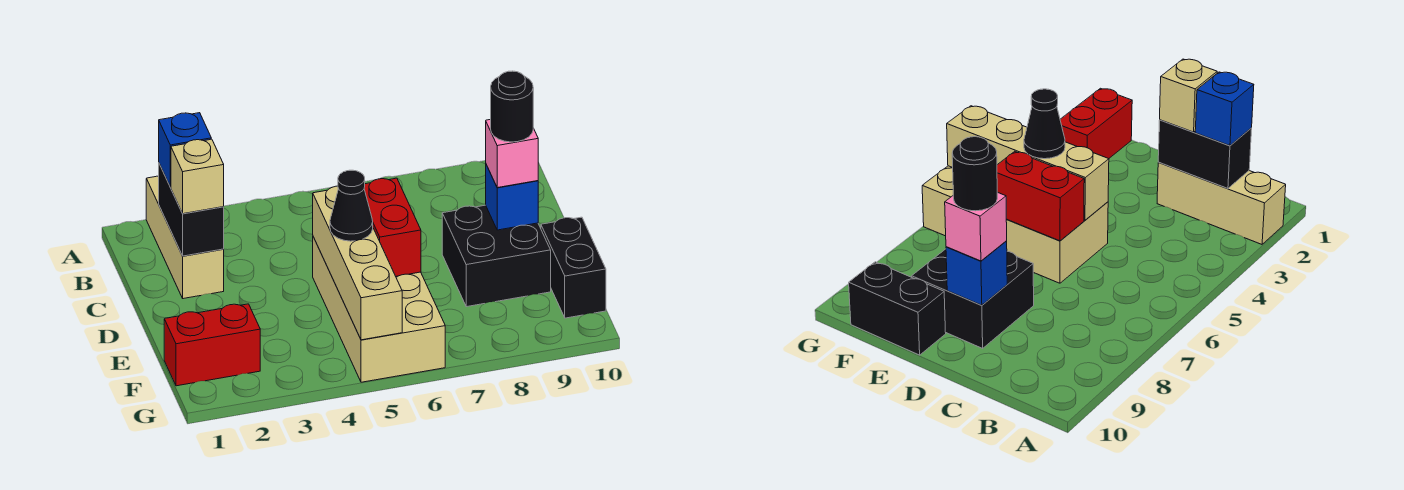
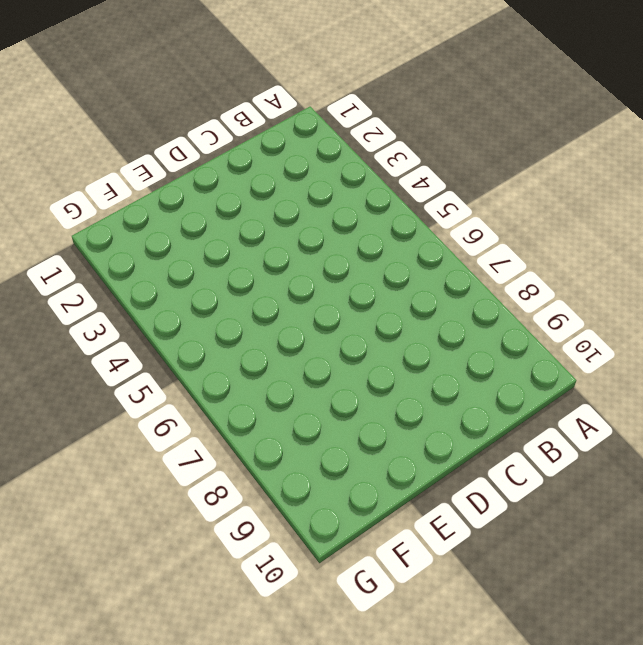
none -> tan 1x3 brick [146,176,224,299]
none -> tan 2x4 brick [313,237,445,382]
none -> black 2x2 brick [442,205,551,307]

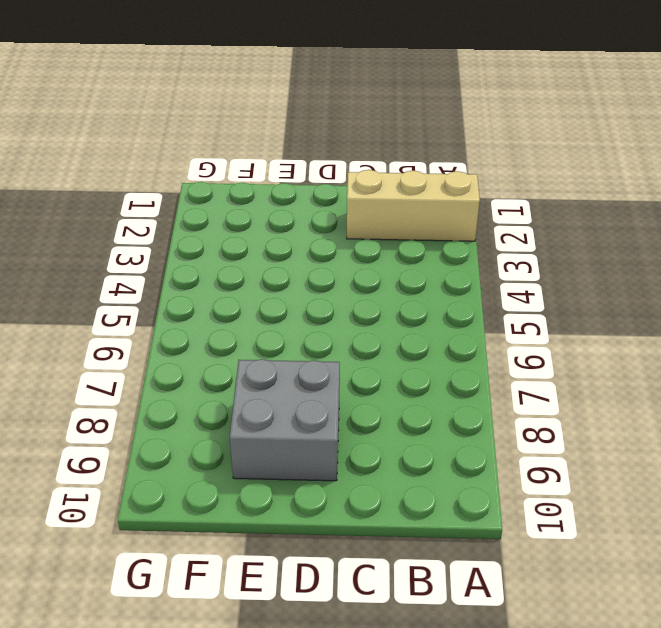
grey 2x2 brick [230,359,340,481] -> black 2x2 brick [442,205,551,307]
none -> tan 2x4 brick [313,237,445,382]
none -> black 1x2 brick [541,217,606,318]
none -> red 1x2 brick [164,304,260,386]

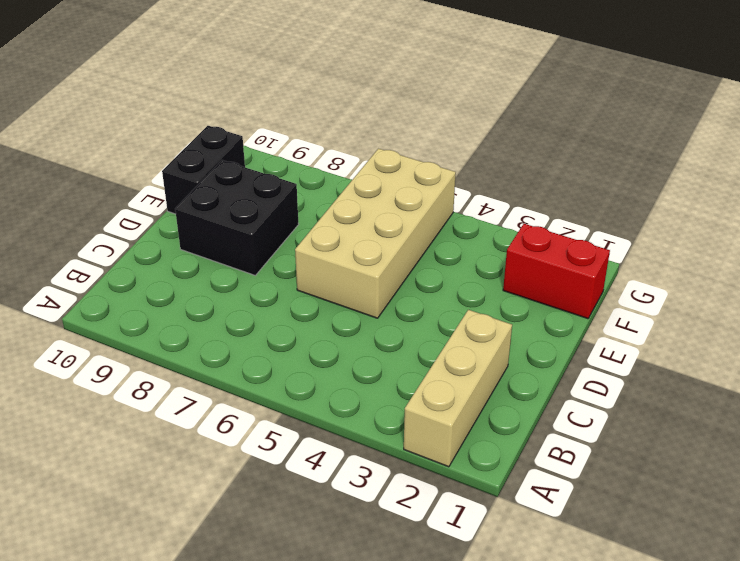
none -> black 1x2 brick [159,164,224,256]
none -> tan 1x4 brick [313,186,402,340]
none -> red 1x2 brick [364,178,421,276]

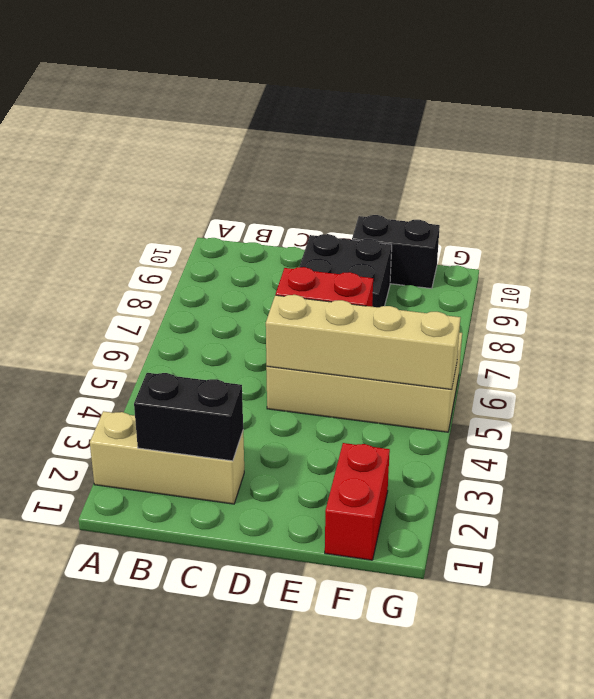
none -> blue 1x1 brick [486,165,538,230]
none -> blue 1x1 brick [159,113,211,187]
none -> tan 1x1 brick [171,139,224,214]

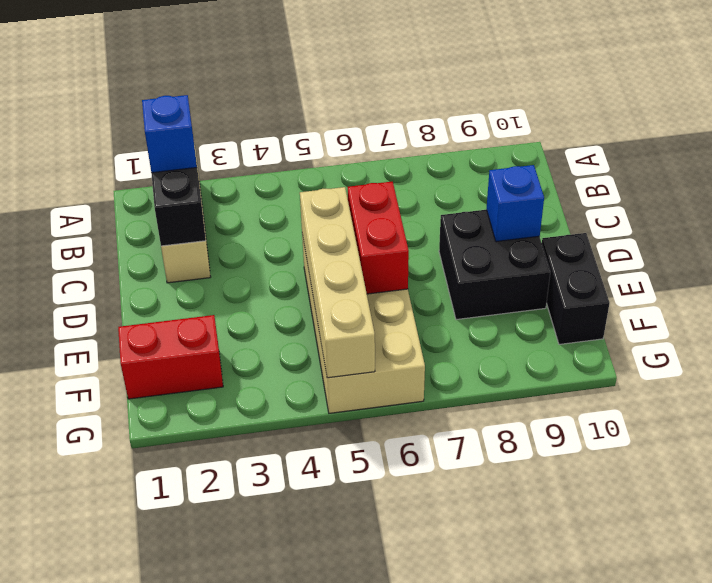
none -> tan 1x1 brick [171,139,224,214]
none -> pink 1x1 brick [486,119,538,188]
none -> black 1x1 cone [330,170,373,241]

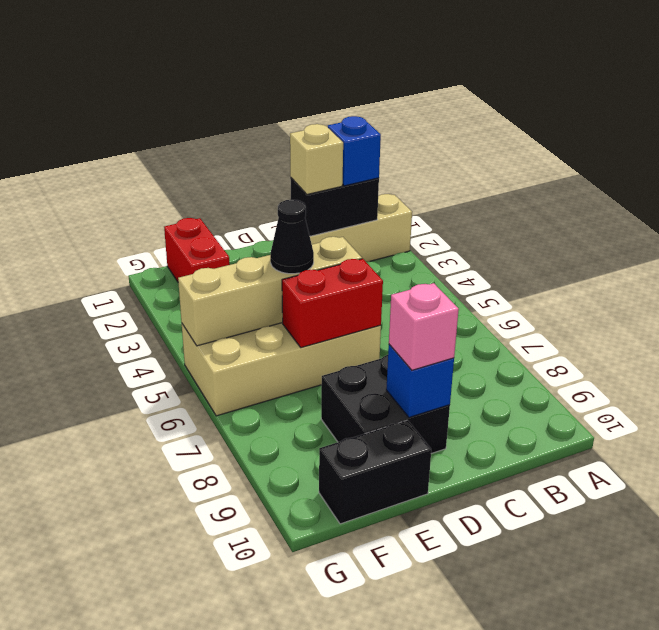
none -> black 1x1 round brick [491,71,533,142]

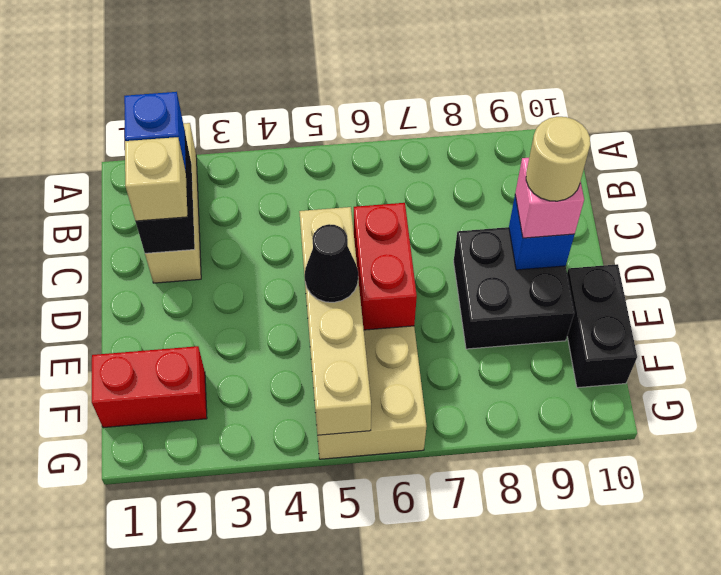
tan 1x1 round brick [526,117,590,201] -> black 1x1 round brick [491,71,533,142]

